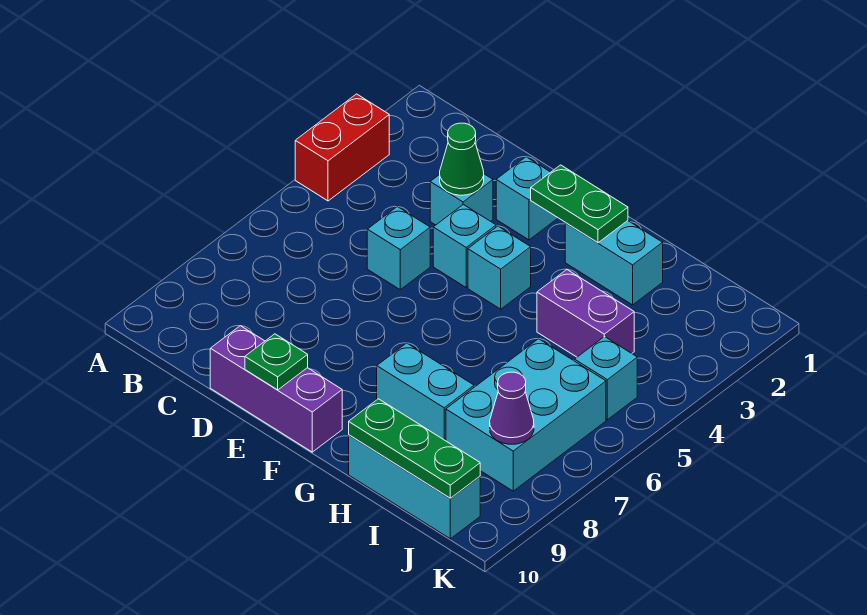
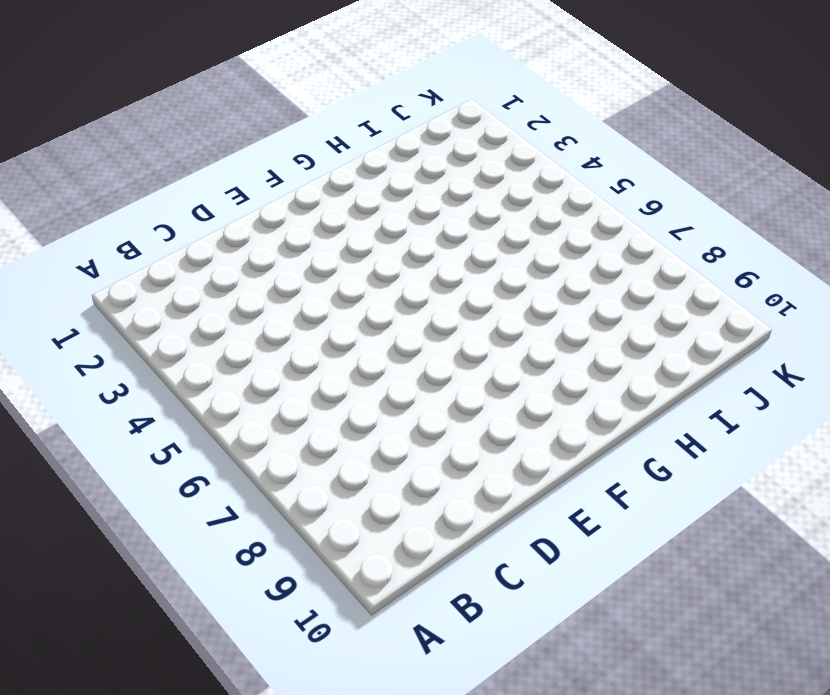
none -> red 1x2 brick [295,94,389,201]
none -> cyan 1x1 brick [430,174,493,225]
none -> cyan 1x1 brick [367,207,430,290]

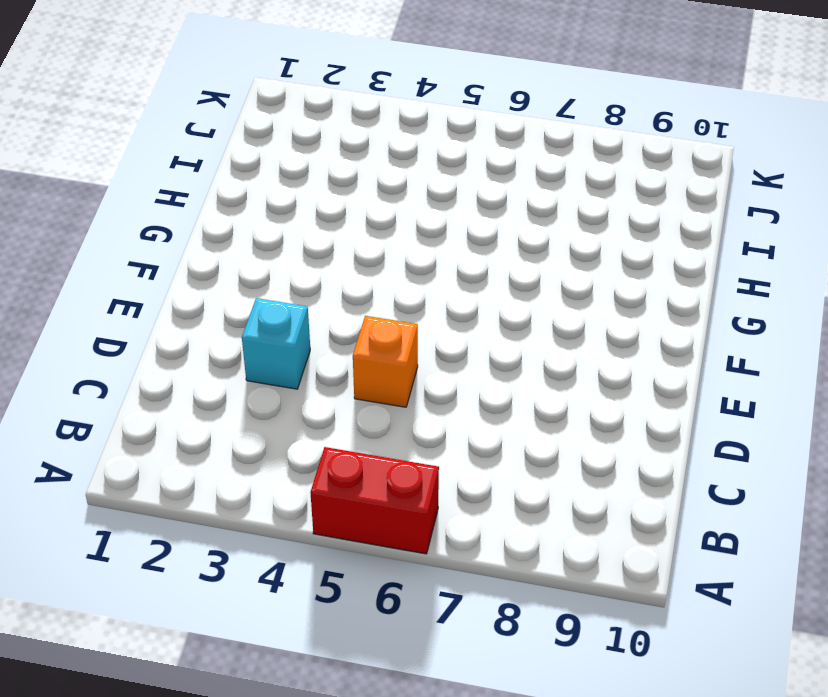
red 1x2 brick [310,447,439,554] -> red 1x2 brick moved to [295,94,389,201]
orange 1x1 brick [353,316,418,407] -> cyan 1x1 brick [367,207,430,290]
none -> purple 1x3 brick [210,326,342,452]
none -> cyan 1x1 brick [496,157,558,240]
none -> cyan 1x1 brick [433,204,496,287]

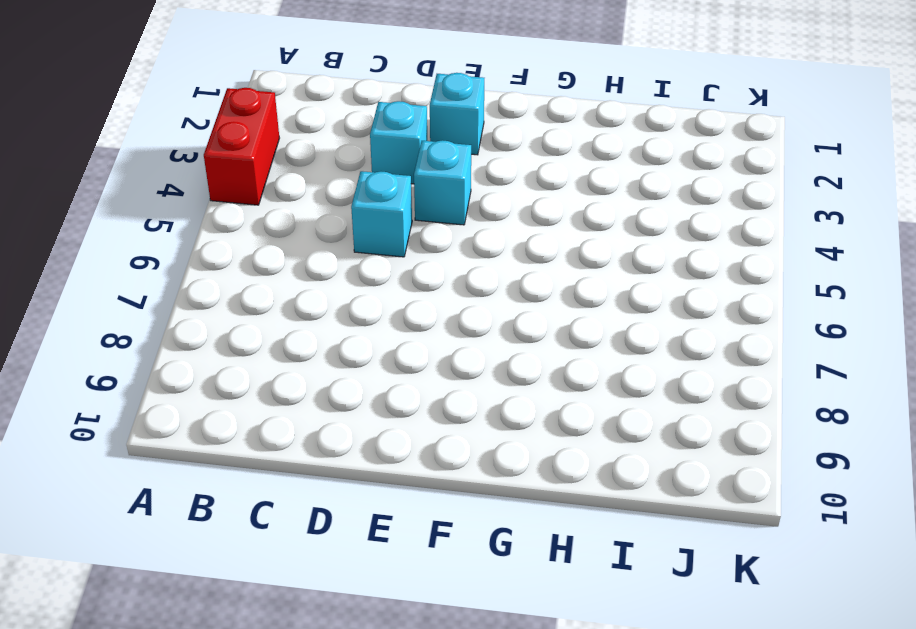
none -> purple 1x3 brick [210,326,342,452]
none -> cyan 1x1 brick [468,226,531,309]
none -> cyan 1x2 brick [565,221,663,305]

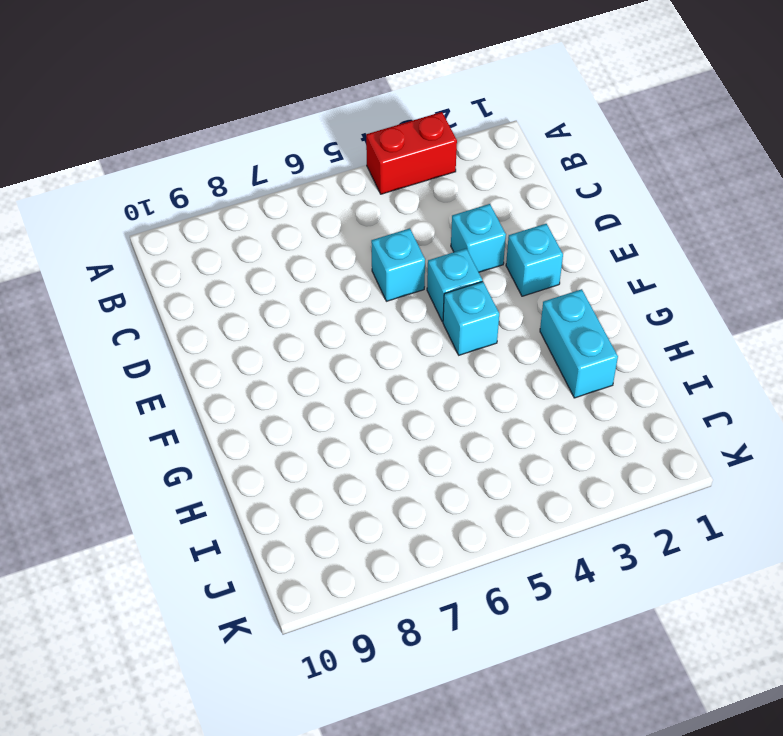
none -> purple 1x3 brick [210,326,342,452]
none -> cyan 1x2 brick [377,343,474,441]
none -> purple 1x2 brick [537,270,634,357]

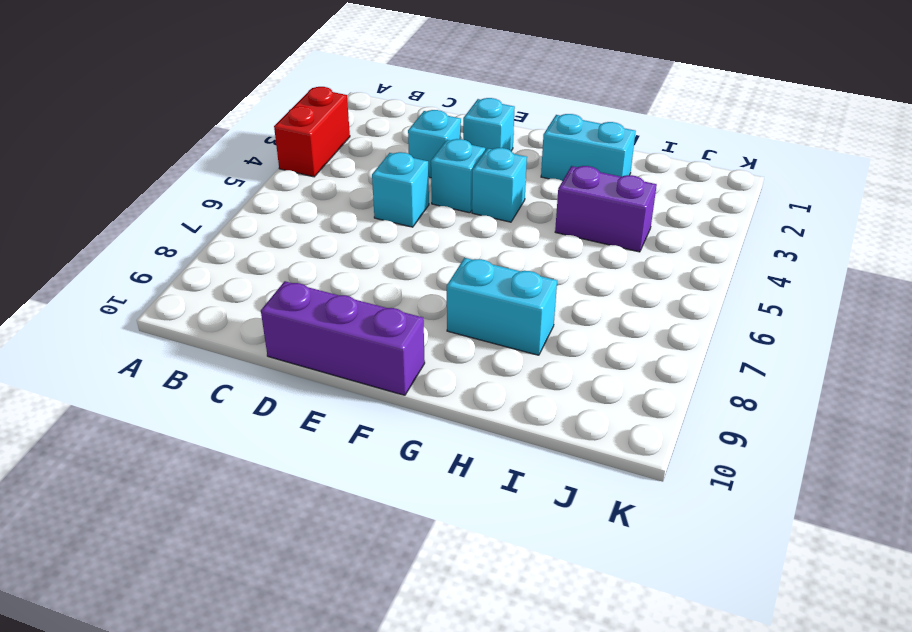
none -> cyan 1x3 brick [349,435,480,539]
none -> cyan 2x3 brick [446,339,606,491]
none -> cyan 1x1 brick [575,336,637,420]

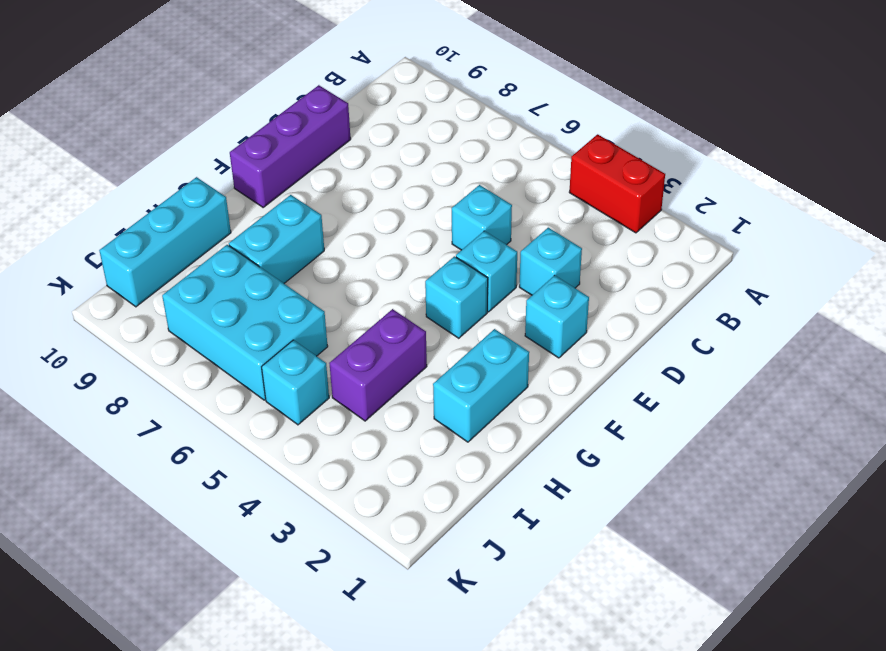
none -> green 1x1 cone [440,123,484,195]
none -> green 1x1 plate [245,334,308,390]
none -> green 1x2 plate [531,165,628,243]

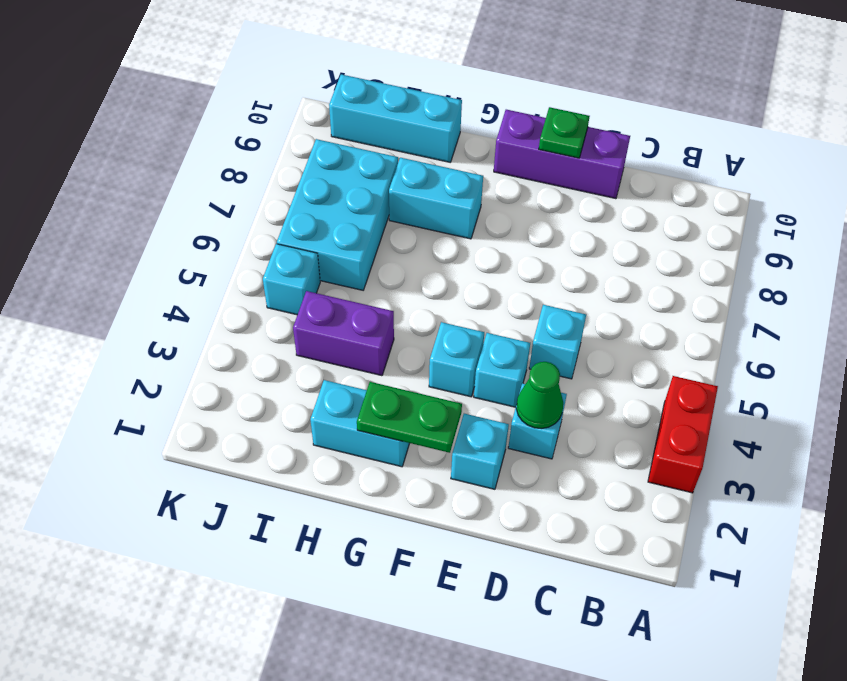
none -> green 1x3 plate [349,399,480,498]
none -> purple 1x1 cone [490,372,534,444]

